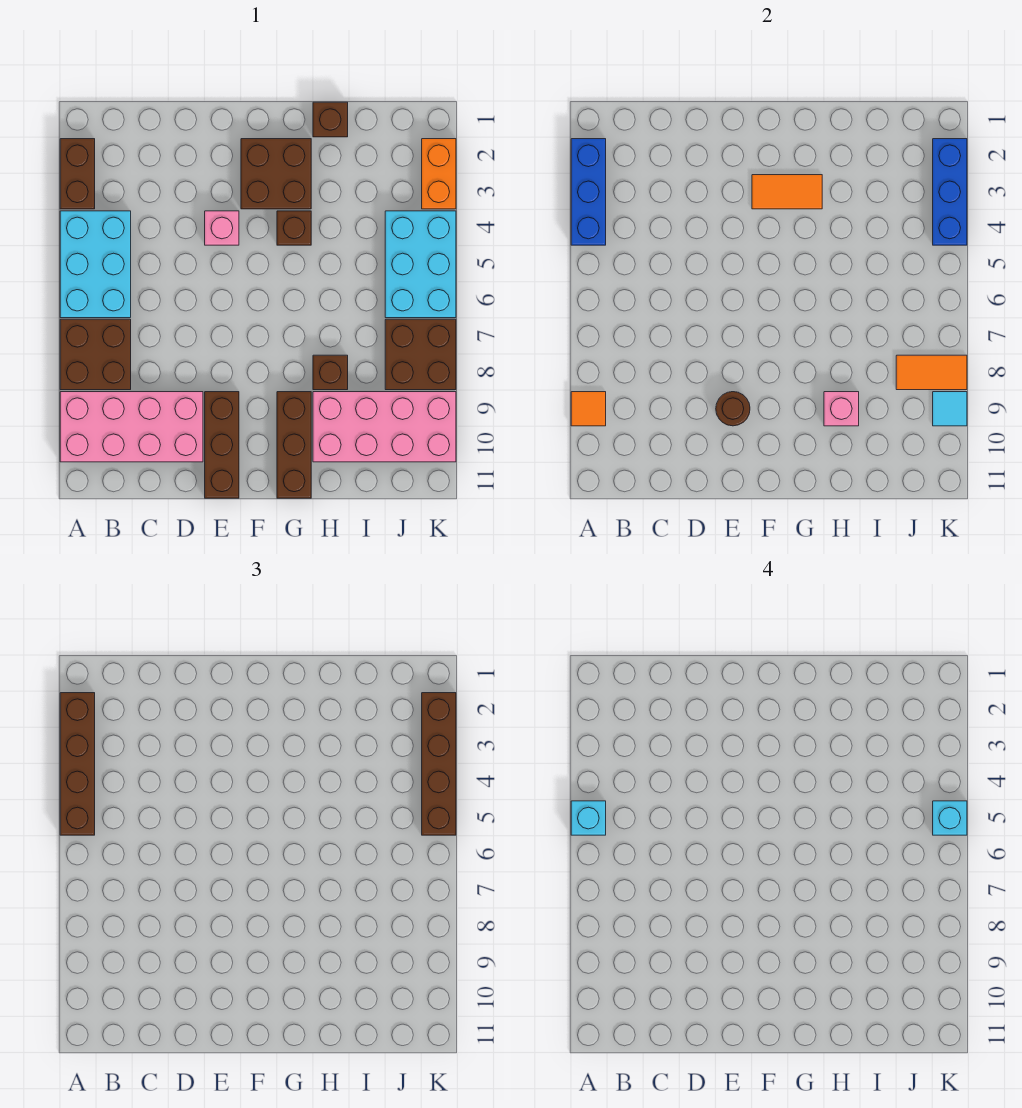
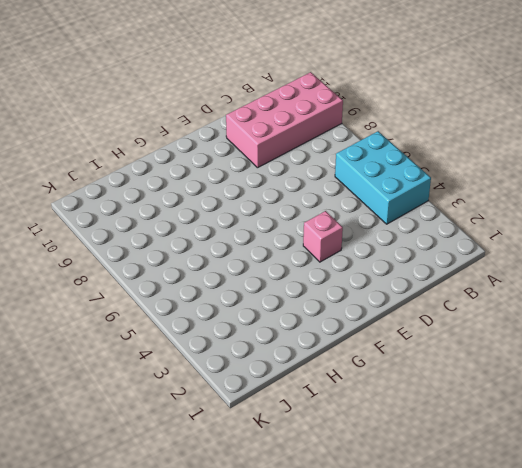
none -> brown 1x2 brick [60,139,95,209]
none -> brown 2x2 brick [60,319,131,390]
none -> brown 1x3 brick [205,392,239,498]

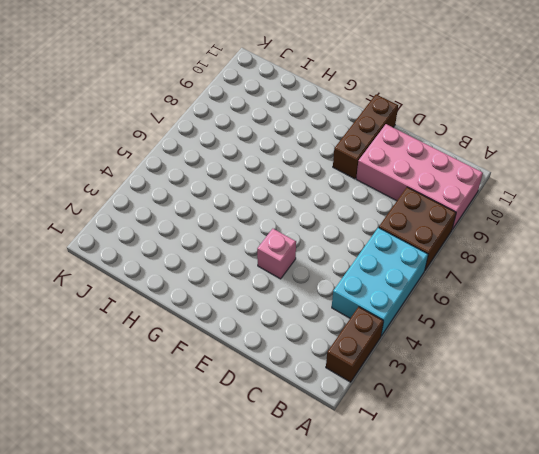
none -> brown 2x2 brick [241,139,311,209]
none -> brown 1x1 brick [277,211,311,245]
none -> brown 1x3 brick [277,392,311,498]

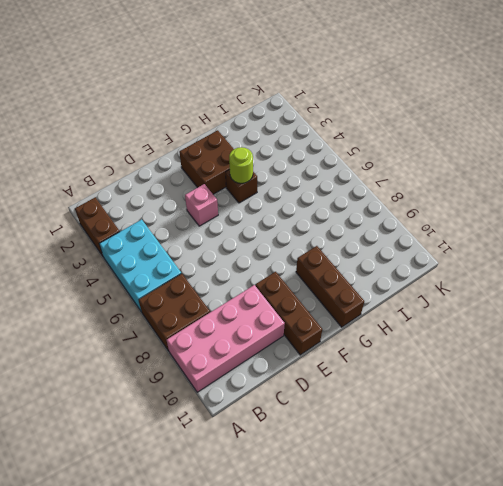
lime 1x1 round brick [229,147,253,183] -> none
none -> brown 1x1 brick [313,102,348,137]
none -> brown 1x1 brick [313,355,348,390]
none -> pink 2x4 brick [313,392,456,462]

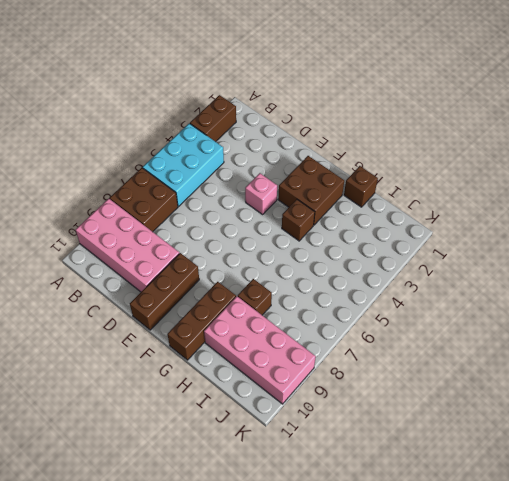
none -> cyan 2x3 brick [385,211,456,318]
none -> brown 2x2 brick [385,319,456,390]
none -> orange 1x2 brick [422,139,456,209]

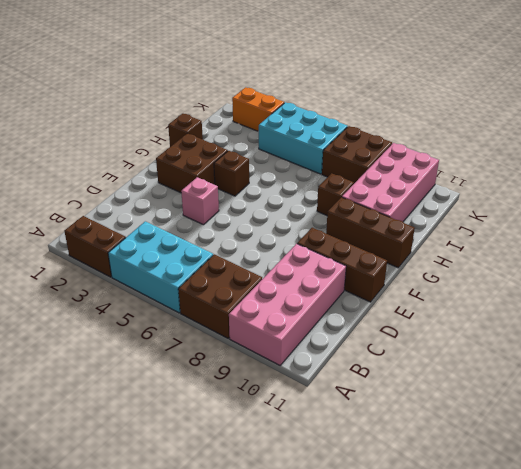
none -> blue 1x3 brick [571,139,606,245]
none -> orange 1x1 tile [571,392,606,426]
none -> brown 1x1 round brick [716,392,750,426]

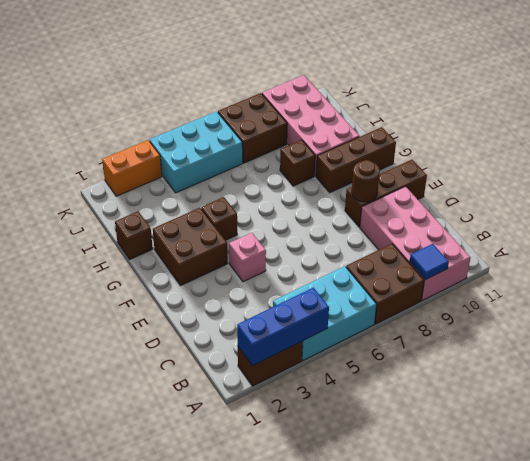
blue 1x1 tile [410,244,449,280] -> orange 1x1 tile [571,392,606,426]
none -> orange 1x2 tile [752,175,822,209]
none -> pink 1x1 brick [824,392,859,426]
none -> orange 1x2 tile [896,355,967,390]

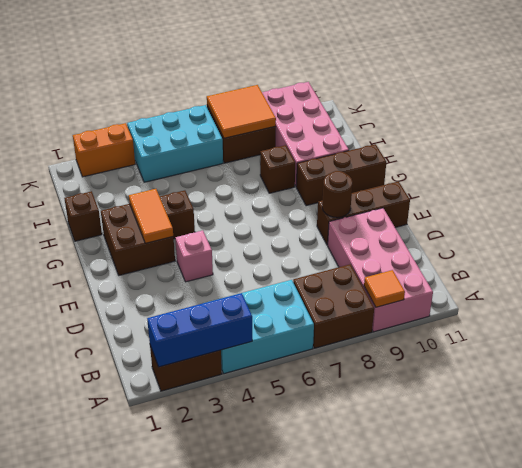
orange 2x2 tile [207,85,276,138] -> orange 1x2 tile [896,355,967,390]
none -> pink 1x1 brick [824,392,859,426]
none -> blue 1x3 brick [933,139,967,245]
none -> cyan 1x1 tile [933,392,967,426]

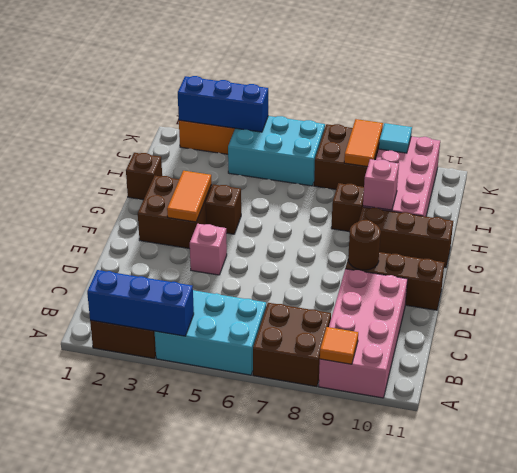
none -> brown 1x4 brick [60,693,95,835]
none -> brown 1x4 brick [422,693,456,835]
none -> cyan 1x1 brick [571,801,606,835]

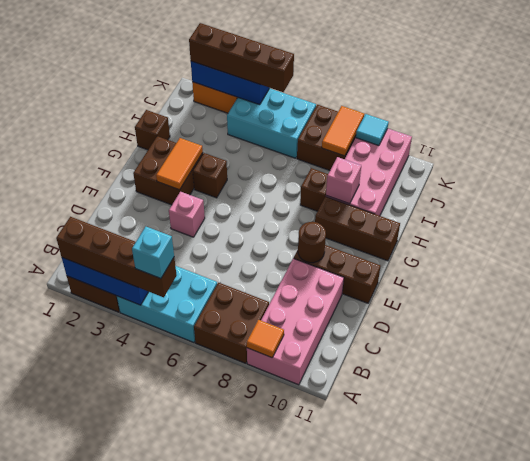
none -> cyan 1x1 brick [933,801,967,835]

